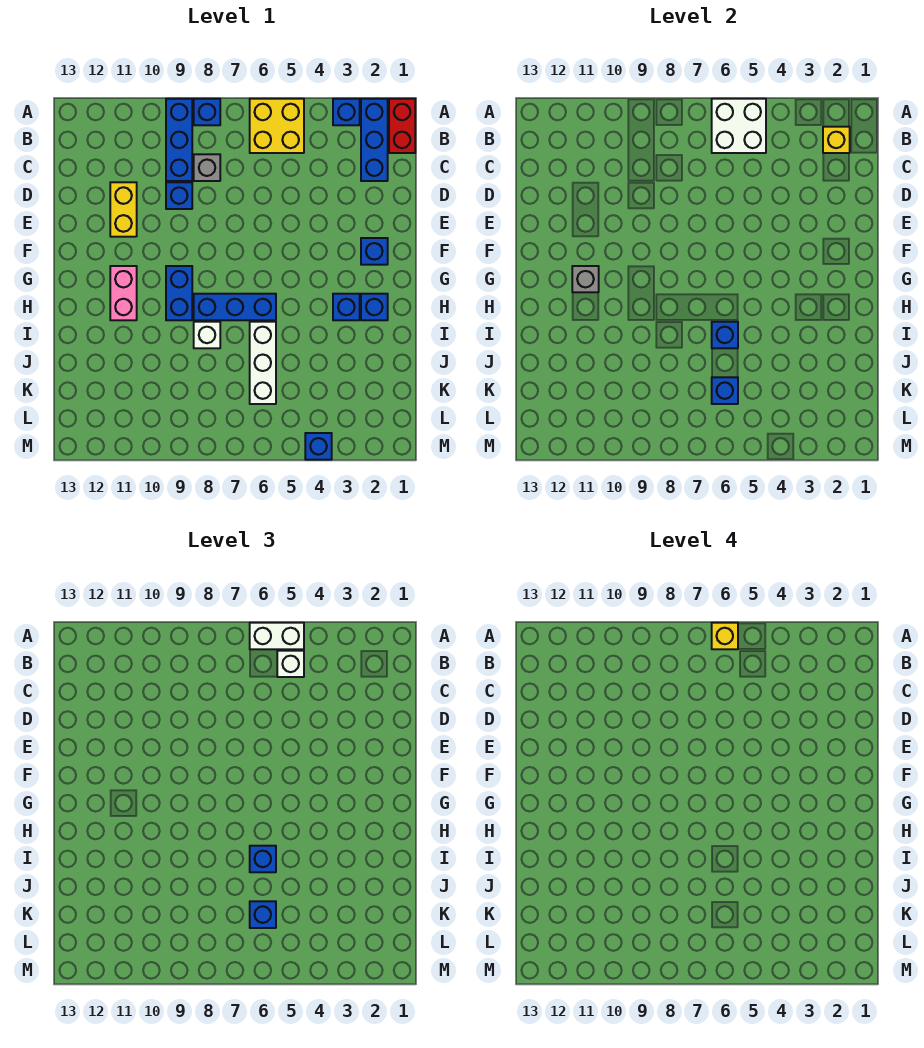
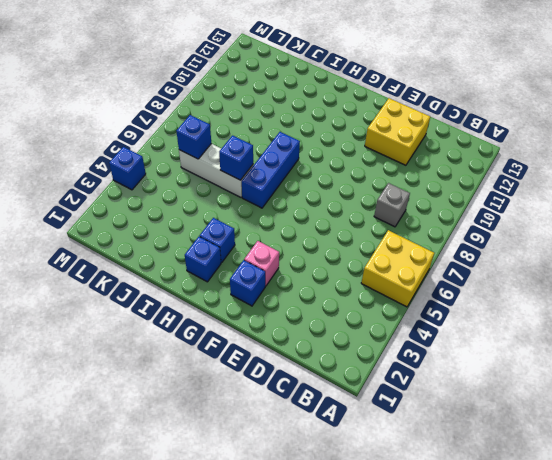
yellow 2x2 brick [365,98,430,165] -> yellow 1x2 brick [110,182,137,237]
pink 1x1 brick [244,241,279,286] -> none
none -> red 1x2 brick [389,99,415,153]
none -> blue 1x3 brick [361,99,388,181]
none -> blue 1x1 brick [333,99,360,125]

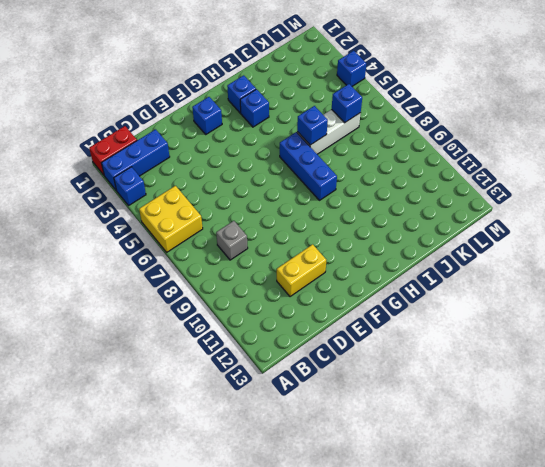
none -> blue 1x1 brick [194,99,220,125]
none -> blue 1x3 brick [166,99,192,181]
none -> blue 1x1 brick [166,182,192,209]

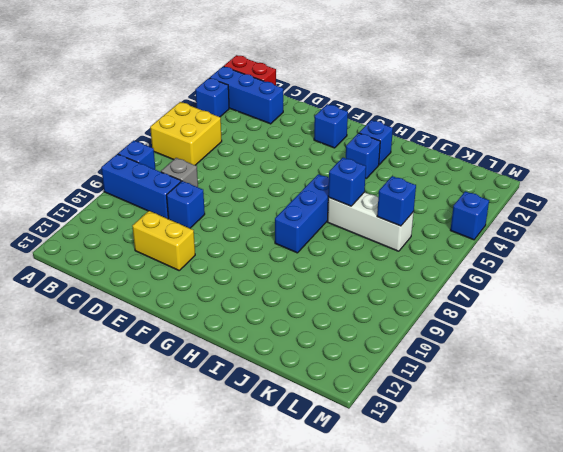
none -> blue 1x2 brick [166,266,192,320]
none -> pink 1x2 brick [110,266,137,320]
none -> white 1x1 brick [194,322,220,348]

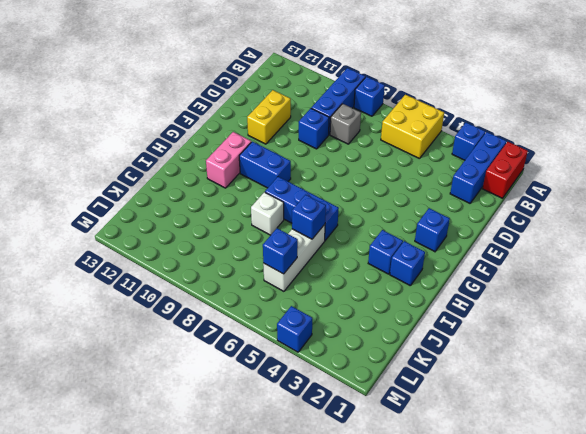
blue 1x2 brick [239,142,291,188] -> blue 1x2 brick turned to [166,266,192,320]
none -> white 2x2 brick [712,99,766,153]
none -> yellow 1x1 brick [823,127,850,153]
none -> grey 1x1 brick [572,266,599,292]

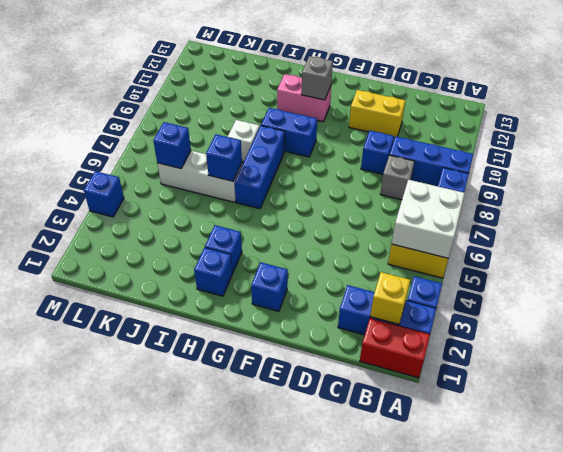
none -> white 1x2 brick [250,623,304,649]
none -> white 1x1 brick [277,651,304,677]
none -> blue 1x1 brick [250,846,276,872]

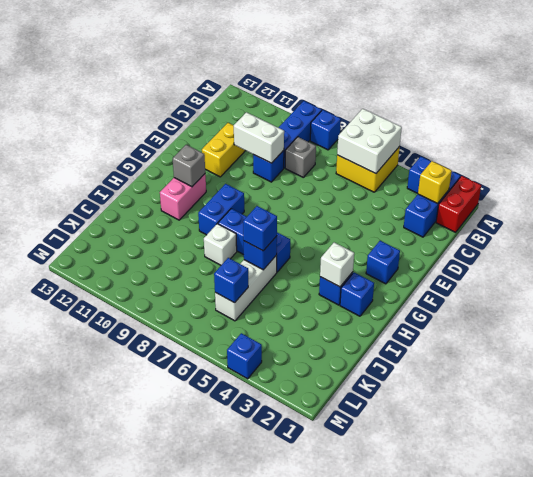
white 1x2 brick [234,112,284,163] -> white 1x2 brick moved to [250,623,304,649]
white 1x1 brick [320,242,354,287] -> white 1x1 brick moved to [277,651,304,677]
none -> blue 1x1 brick [250,901,276,928]
none -> yellow 1x1 brick [712,623,738,649]

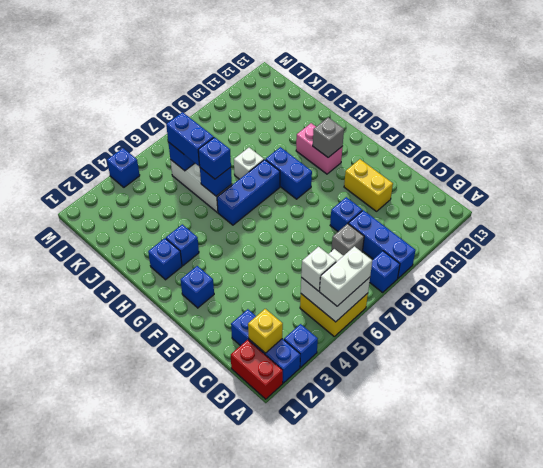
blue 1x2 brick [166,112,214,166] -> blue 1x1 brick [250,901,276,928]
none -> yellow 1x1 brick [712,623,738,649]

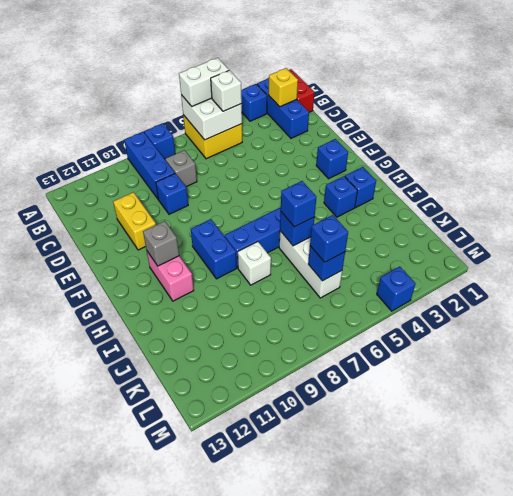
none -> yellow 1x1 brick [712,623,738,649]

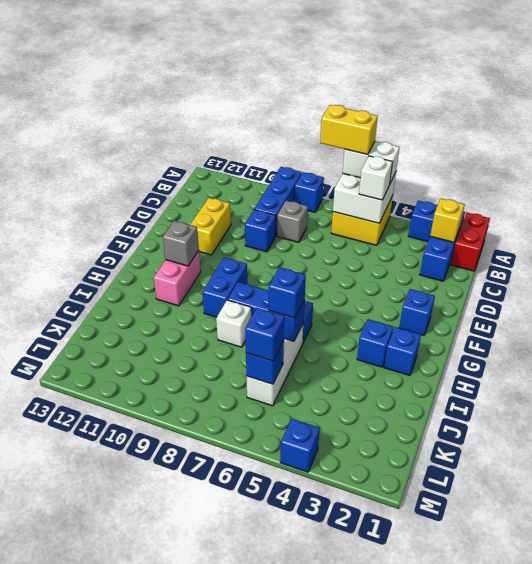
yellow 1x2 brick [320,105,378,155] -> yellow 1x1 brick [712,623,738,649]

